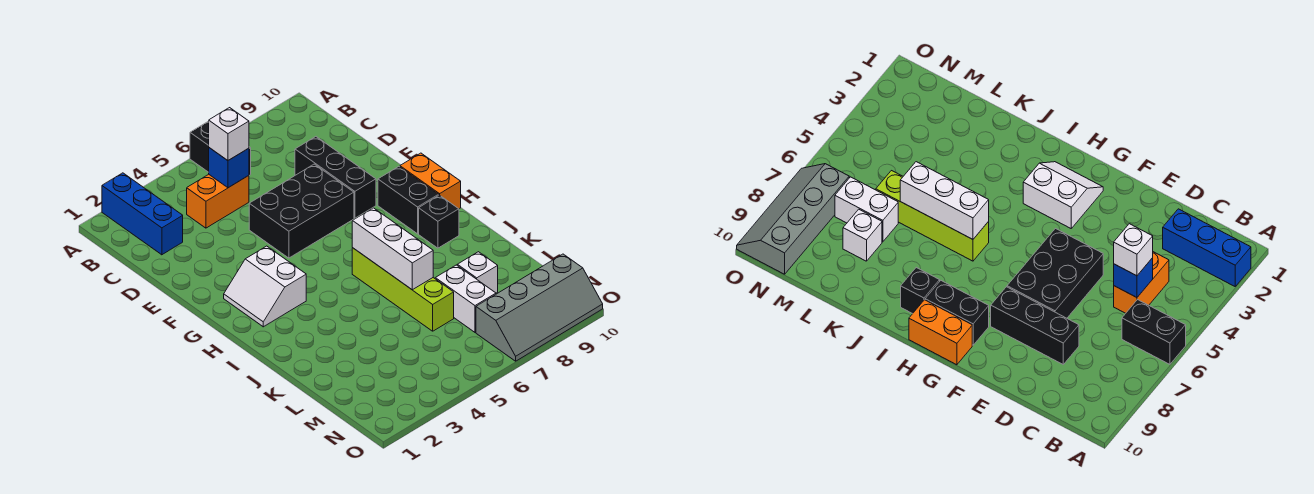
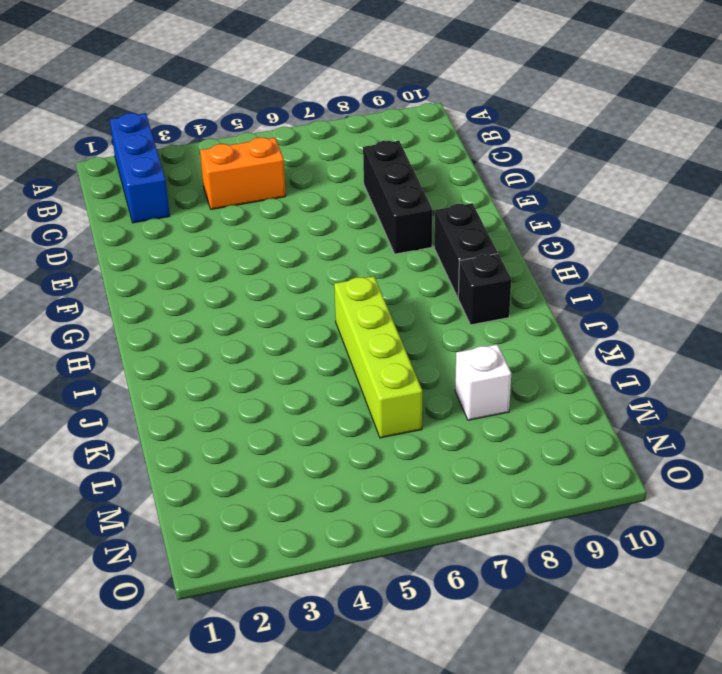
none -> black 1x2 brick [190,121,251,175]
none -> black 2x3 brick [249,164,354,258]
none -> white 2x2 slope [224,246,306,327]

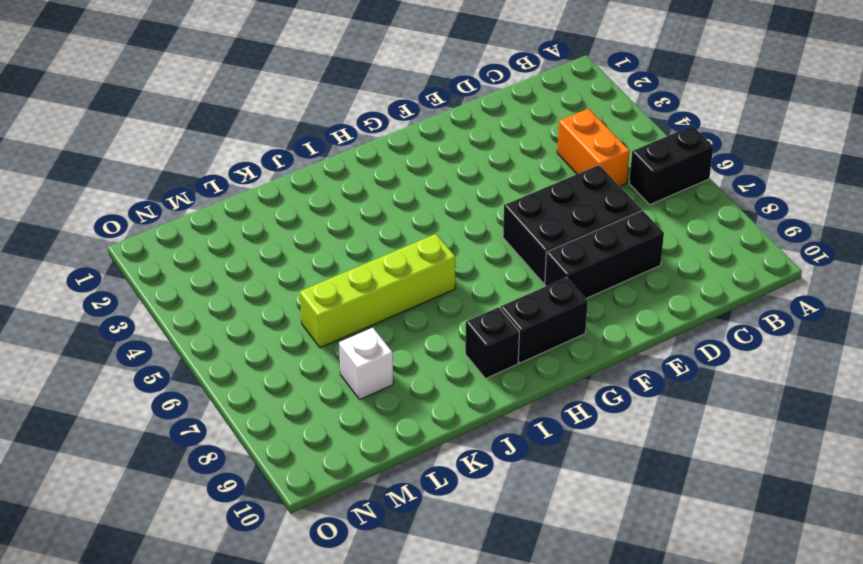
black 2x3 brick [503,165,642,283] -> black 2x3 brick turned to [249,164,354,258]
none -> blue 1x3 brick [102,173,183,255]
none -> white 2x2 slope [224,246,306,327]
none -> orange 1x2 brick [400,153,461,209]

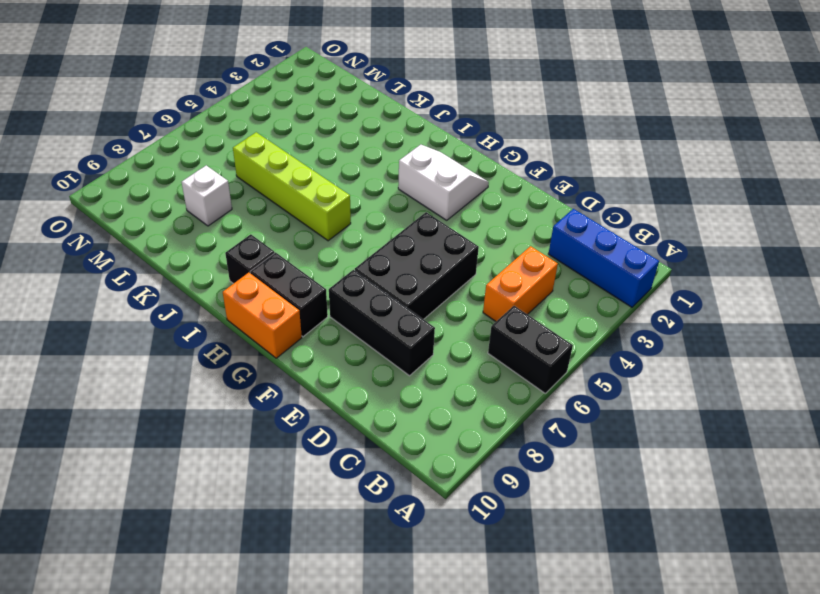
none -> white 1x2 brick [435,265,496,332]
none -> grey 2x4 slope [476,254,603,361]
none -> blue 1x1 brick [209,148,249,188]

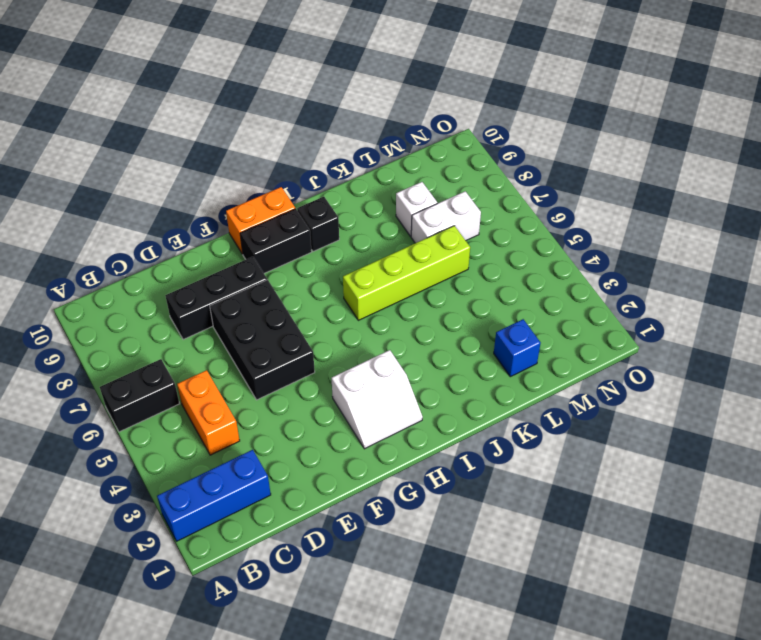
blue 1x1 brick [494,319,540,377] -> blue 1x1 brick moved to [209,148,249,188]
none -> grey 2x4 slope [476,254,603,361]
none -> white 1x3 brick [352,208,433,290]
none -> white 1x1 brick [209,108,249,160]

